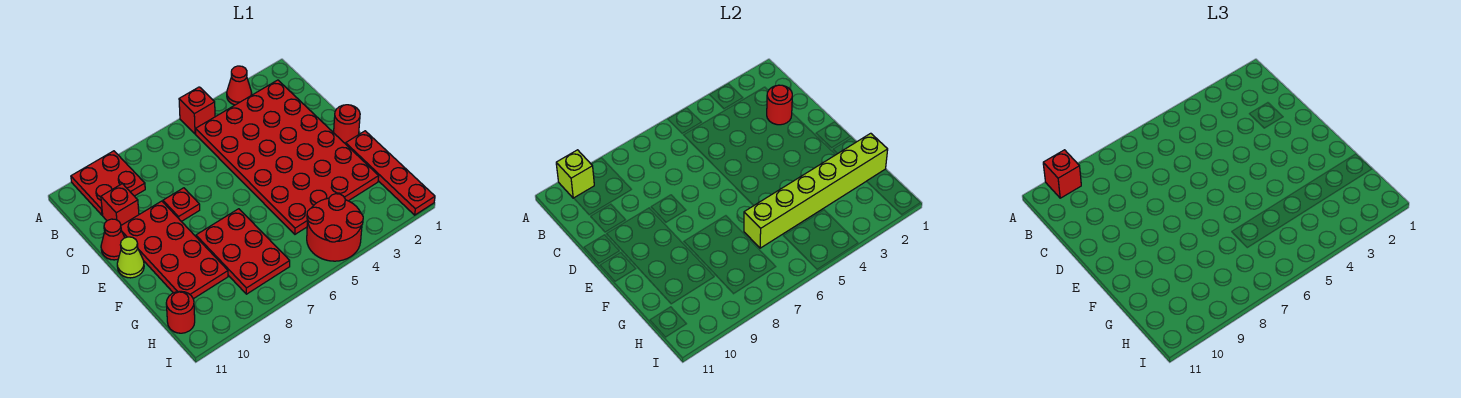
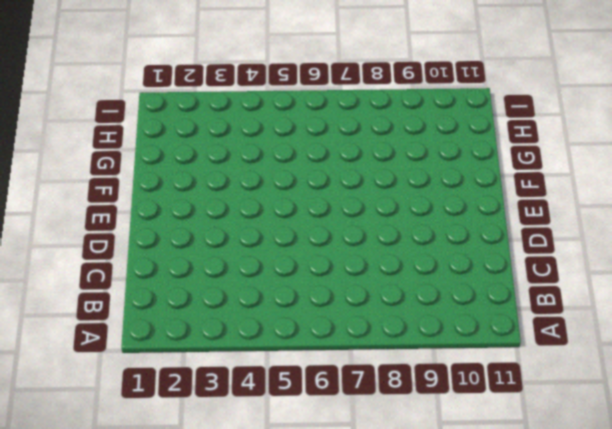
none -> red 1x1 cone [227,66,252,105]
none -> red 1x1 brick [179,87,215,134]
none -> red 2x2 plate [71,151,145,215]

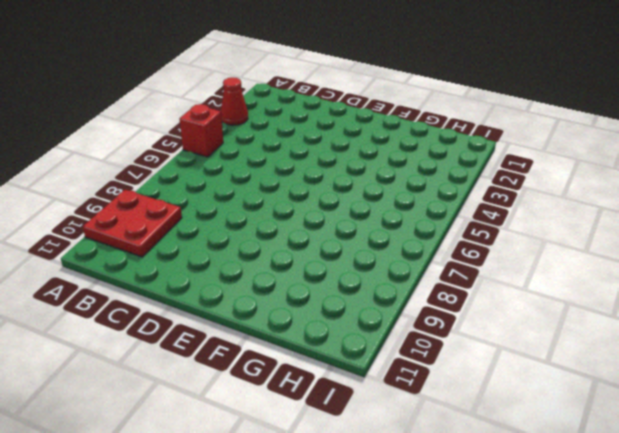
none -> red 4x6 plate [196,80,379,234]
none -> red 1x1 brick [101,184,139,225]
none -> red 1x1 plate [163,188,200,222]

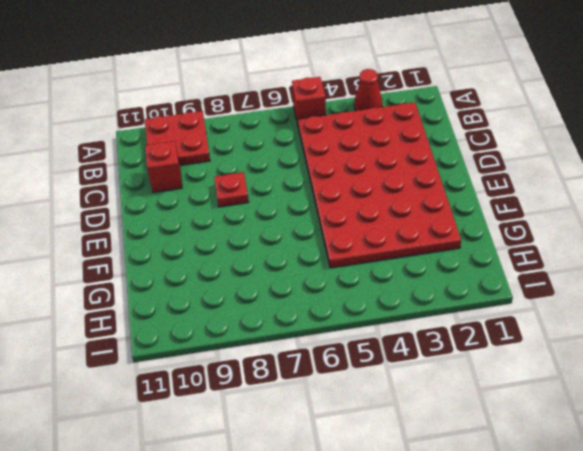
none -> red 2x4 plate [121,201,228,299]
none -> red 1x1 cone [101,219,125,260]
none -> red 1x1 round brick [334,105,360,144]

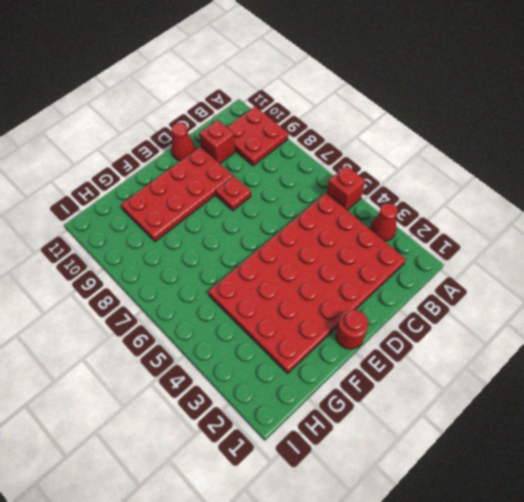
none -> lime 1x1 cone [117,237,144,278]
none -> red 1x4 plate [346,131,435,215]
none -> red 2x3 plate [196,209,290,294]

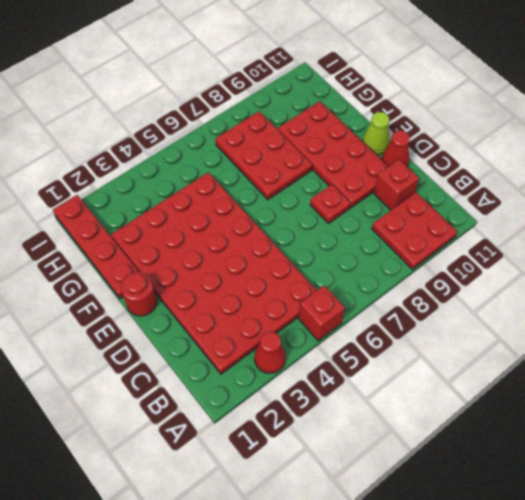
none -> red 2x2 round brick [307,194,363,261]
none -> red 1x1 round brick [166,291,195,333]
none -> lime 1x1 brick [556,150,594,198]

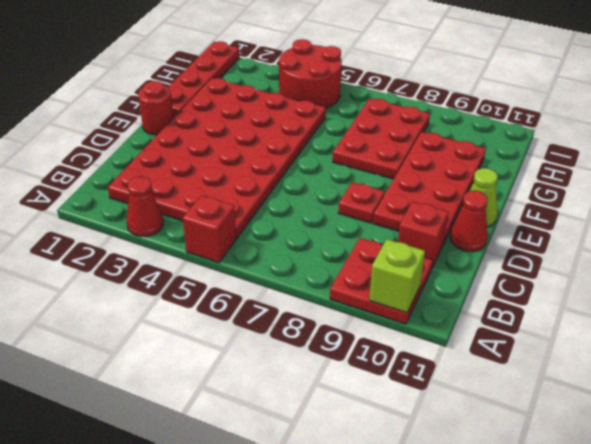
none -> red 1x1 round brick [166,291,195,333]
none -> red 1x1 round brick [767,85,792,125]
none -> lime 1x6 brick [744,133,888,248]

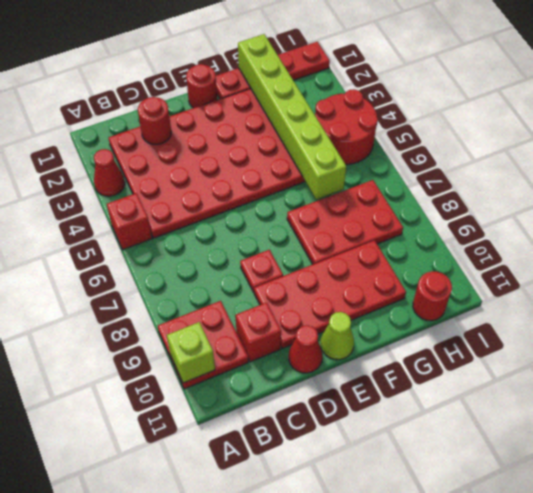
none -> red 1x1 brick [1043,150,1081,198]

